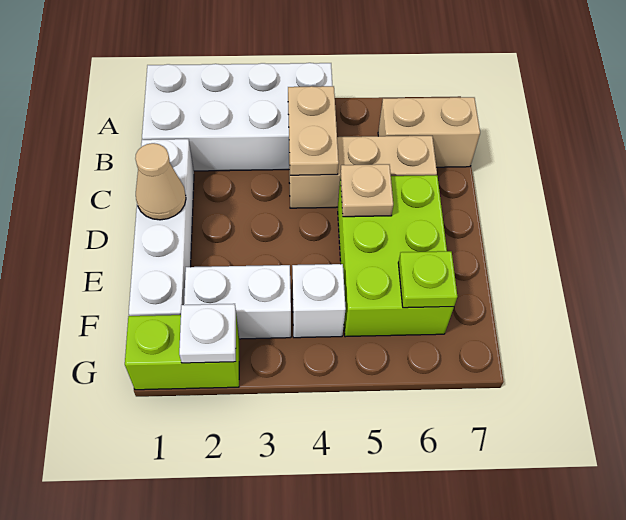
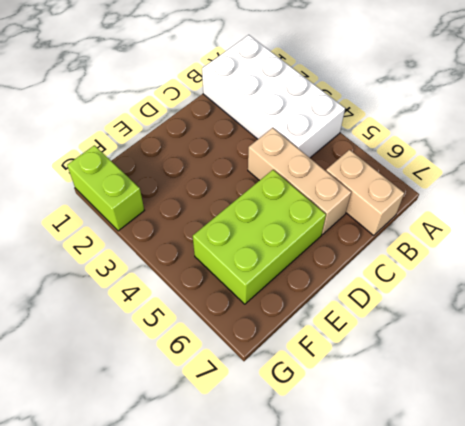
none -> white 1x4 brick [129,139,194,316]
none -> white 1x2 brick [184,265,291,339]
none -> white 1x1 brick [292,264,346,338]

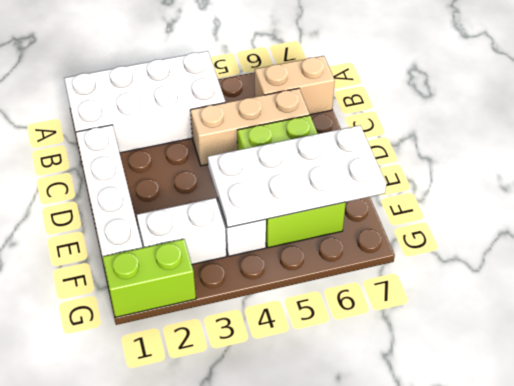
white 2x4 plate [208,125,386,228] -> lime 1x1 plate [398,251,457,308]
none -> tan 1x2 plate [288,86,339,175]
none -> tan 1x1 cone [135,143,186,220]
none -> tan 1x1 plate [340,164,393,217]

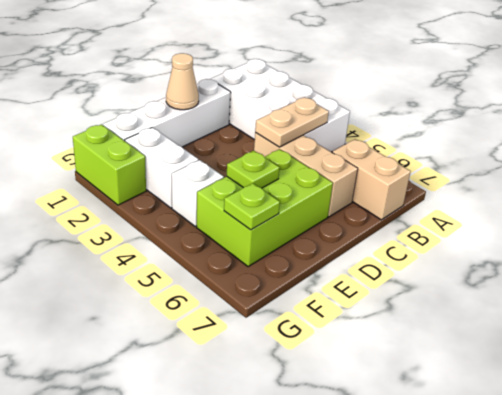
lime 1x1 plate [227,151,280,188] -> none
none -> tan 1x1 plate [340,164,393,217]
none -> white 1x1 plate [179,304,236,363]

